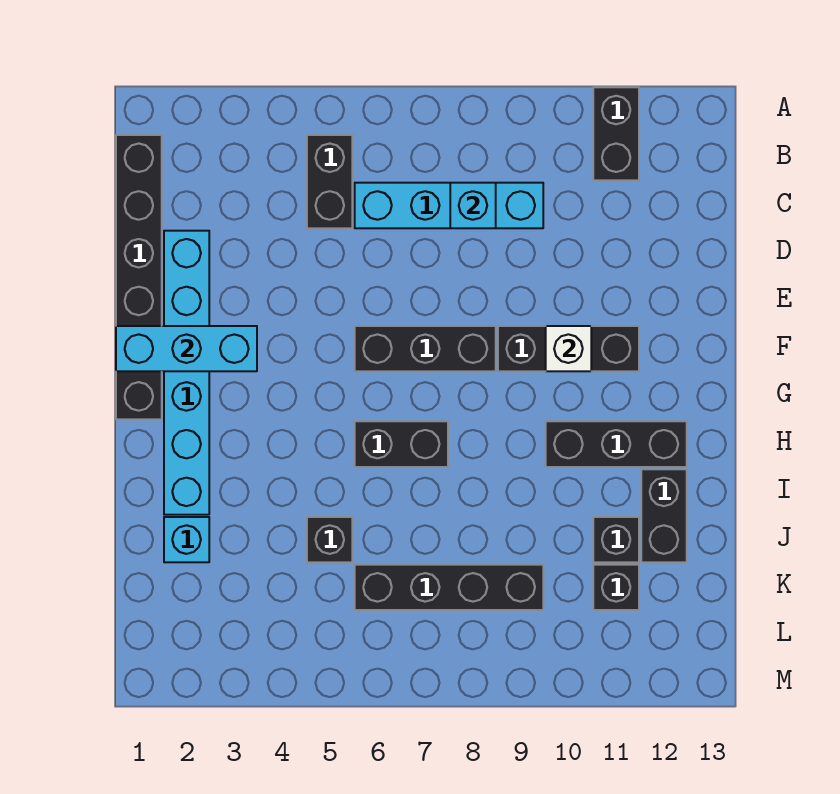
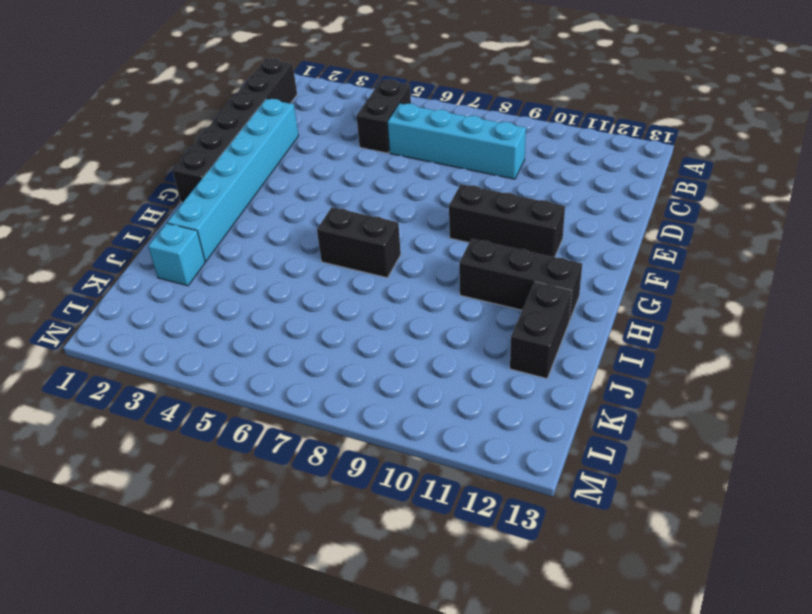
none -> black 1x2 brick [593,87,639,180]
none -> black 1x3 brick [355,326,496,371]
none -> black 1x1 brick [307,517,352,562]

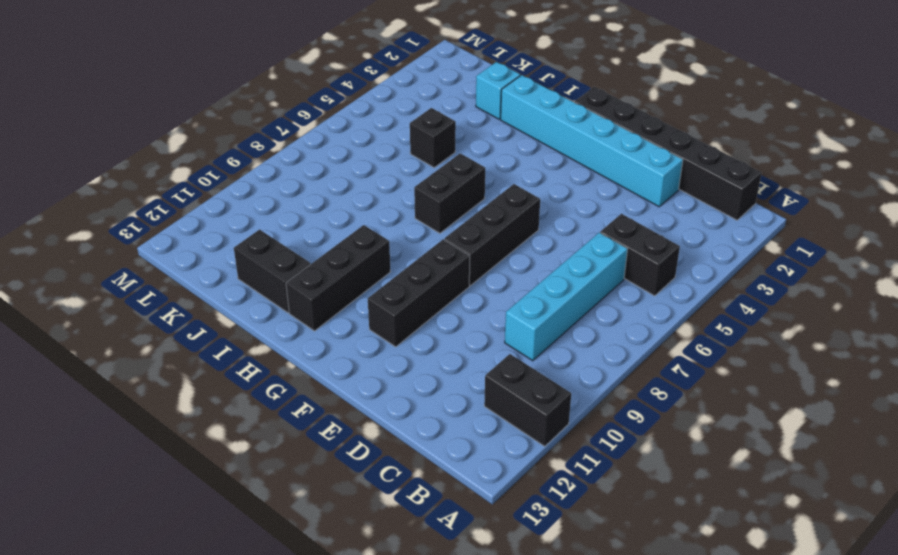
none -> black 1x1 brick [593,517,639,562]
none -> black 1x4 brick [355,565,543,610]
none -> black 1x1 brick [593,565,639,610]

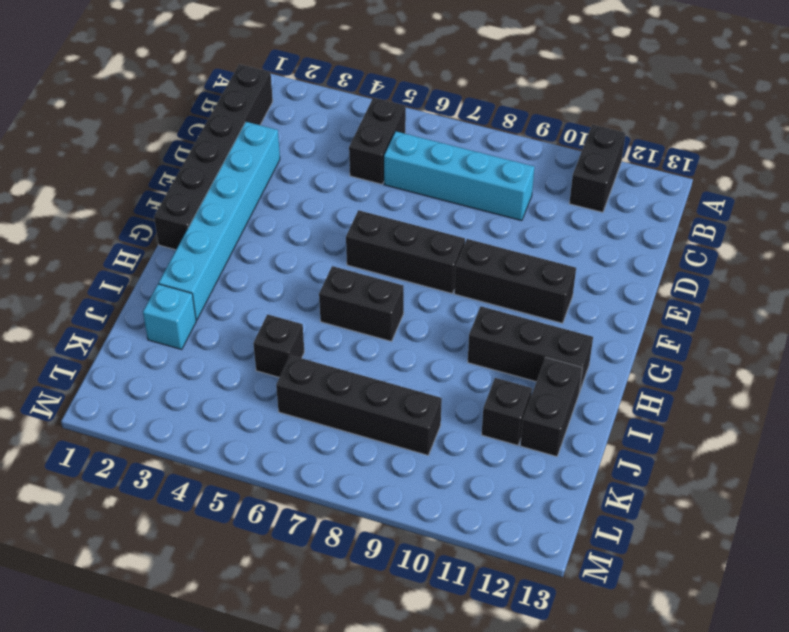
none -> black 1x1 brick [593,565,639,610]
none -> cyan 1x1 brick [450,183,496,228]
none -> cyan 1x3 brick [116,326,257,371]

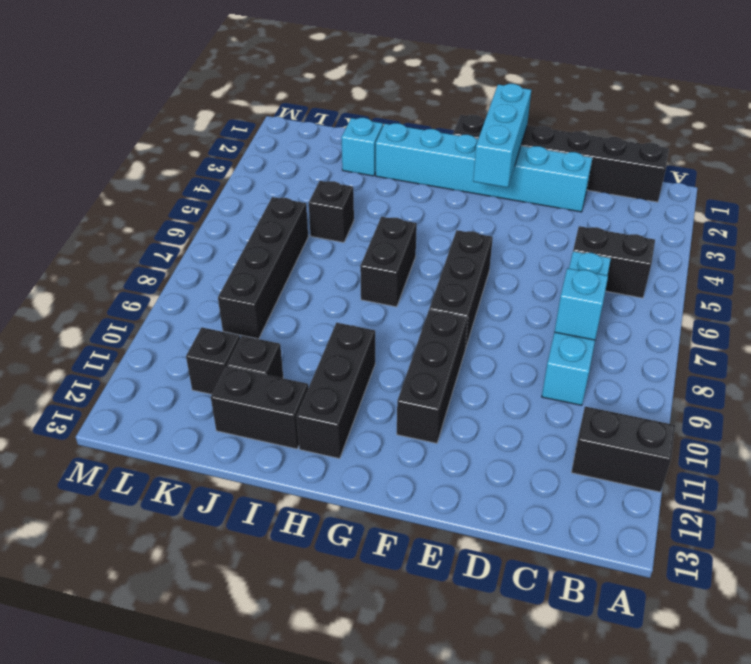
none -> white 1x1 brick [546,326,591,371]

